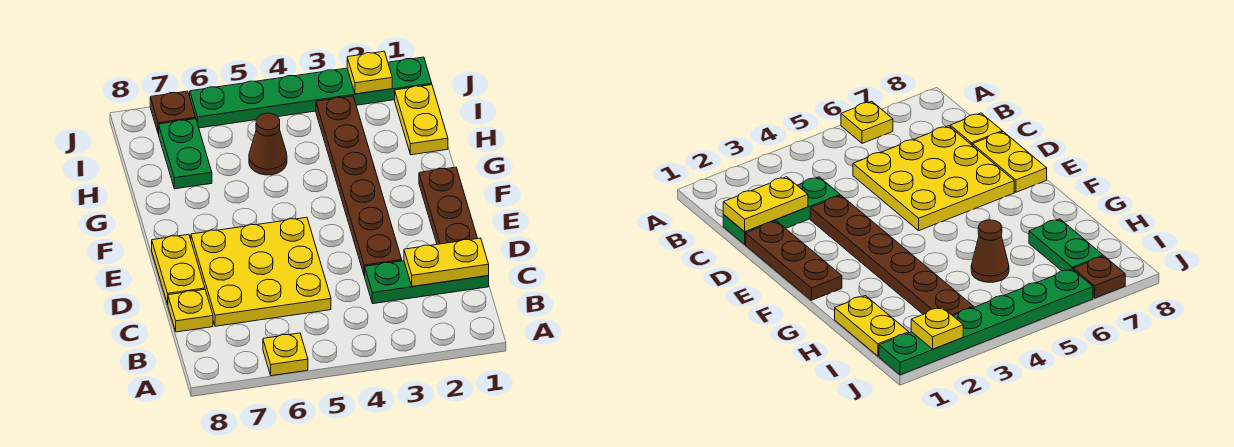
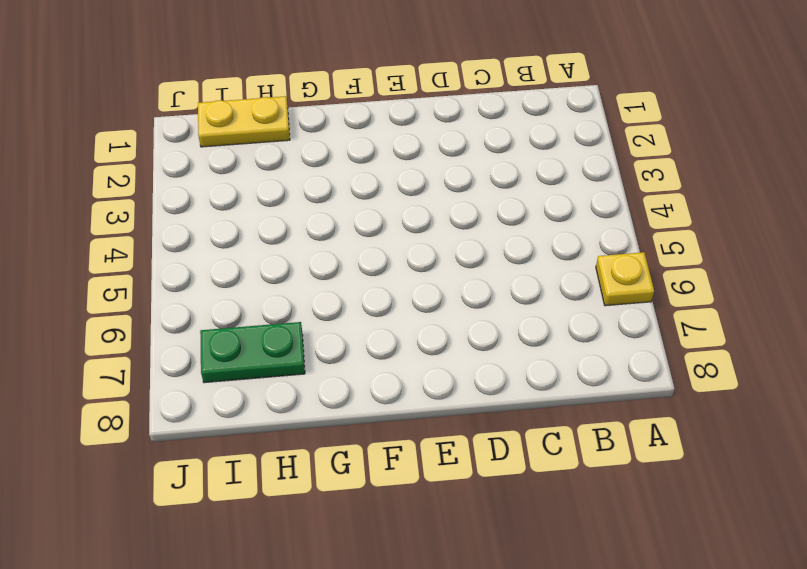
none -> green 1x3 plate [365,261,489,304]
none -> yellow 3x3 plate [191,217,331,326]
none -> yellow 1x1 plate [168,289,213,332]

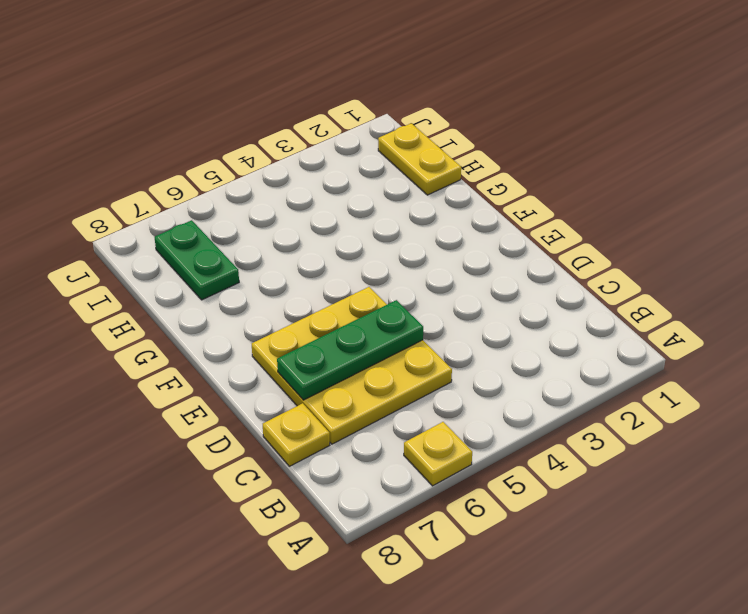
green 1x3 plate [277,300,423,400] -> green 1x3 plate moved to [365,261,489,304]
none -> brown 1x3 plate [419,167,478,244]
none -> brown 1x6 plate [316,96,402,276]
none -> yellow 1x2 plate [152,234,205,304]

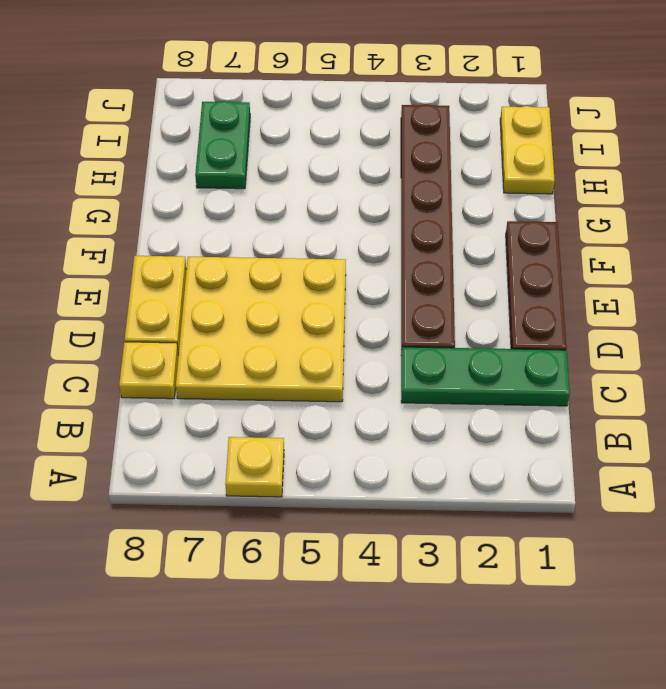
none -> brown 1x1 cone [249,113,287,175]
none -> green 1x6 plate [190,57,432,128]
none -> brown 1x1 plate [150,91,196,134]

